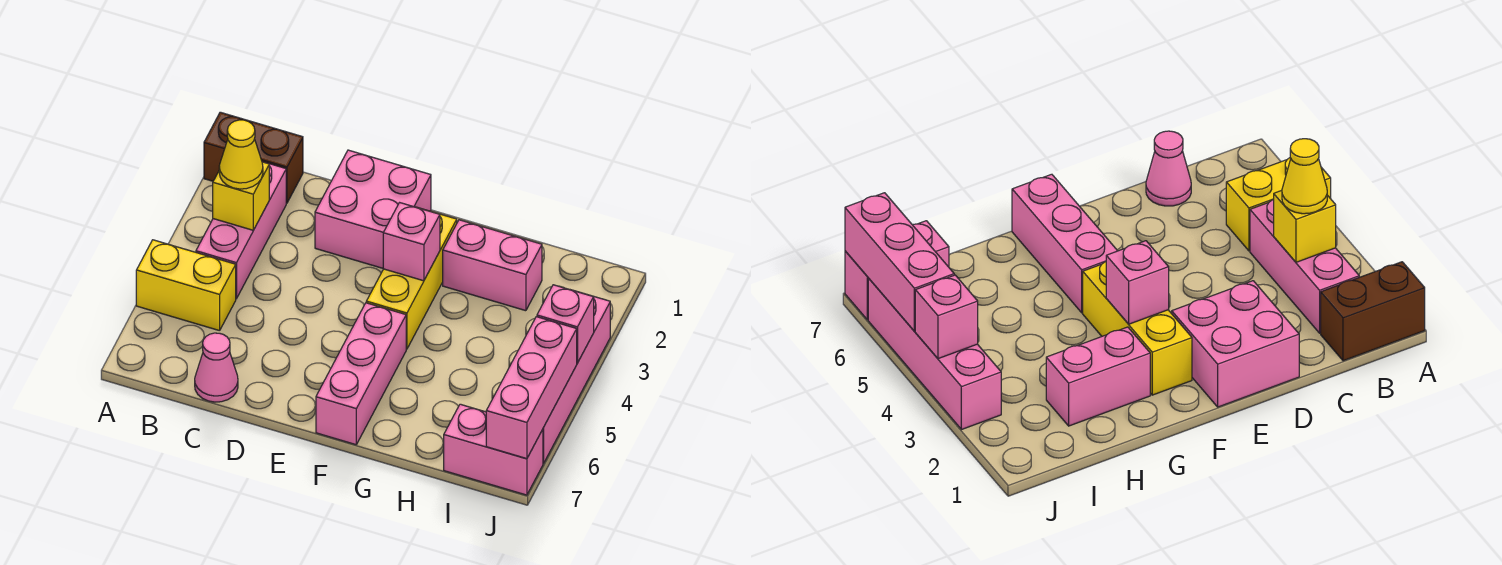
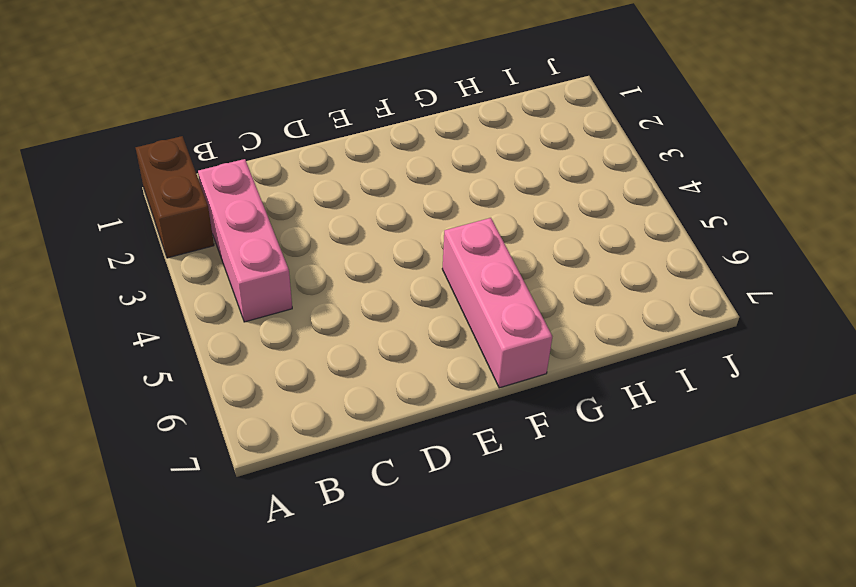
brown 1x2 brick [136,136,214,258] -> brown 1x2 brick turned to [204,112,303,203]
none -> yellow 1x2 brick [136,240,236,331]
none -> pink 1x1 cone [195,333,238,402]
none -> pink 2x2 brick [315,150,431,268]

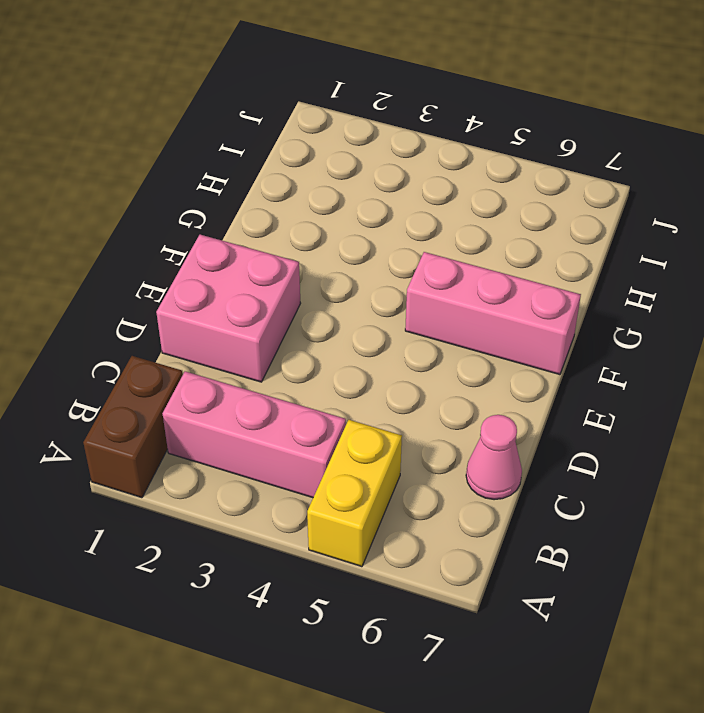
none -> yellow 1x3 brick [366,208,457,349]
none -> pink 1x2 brick [443,220,542,311]
none -> pink 1x2 brick [444,404,543,495]

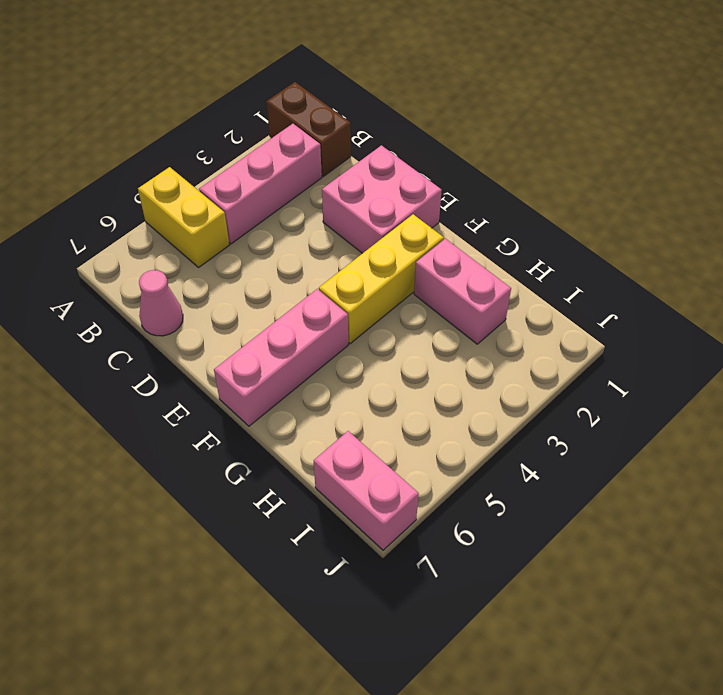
none -> pink 1x4 brick [543,291,610,463]
none -> yellow 1x1 brick [213,162,269,230]
none -> pink 1x1 brick [383,203,440,281]

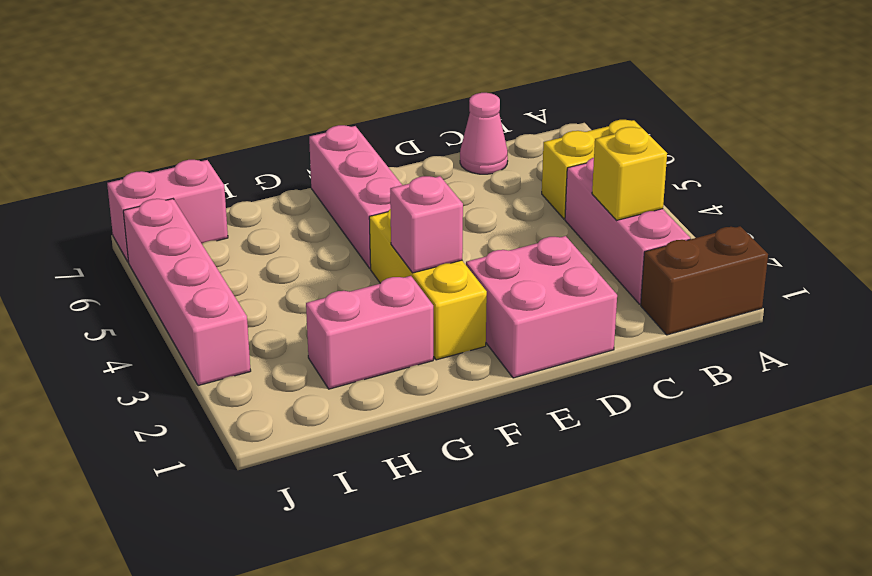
none -> pink 1x1 brick [537,285,594,363]
none -> pink 1x3 brick [486,317,577,459]
none -> yellow 1x1 cone [219,120,263,189]

